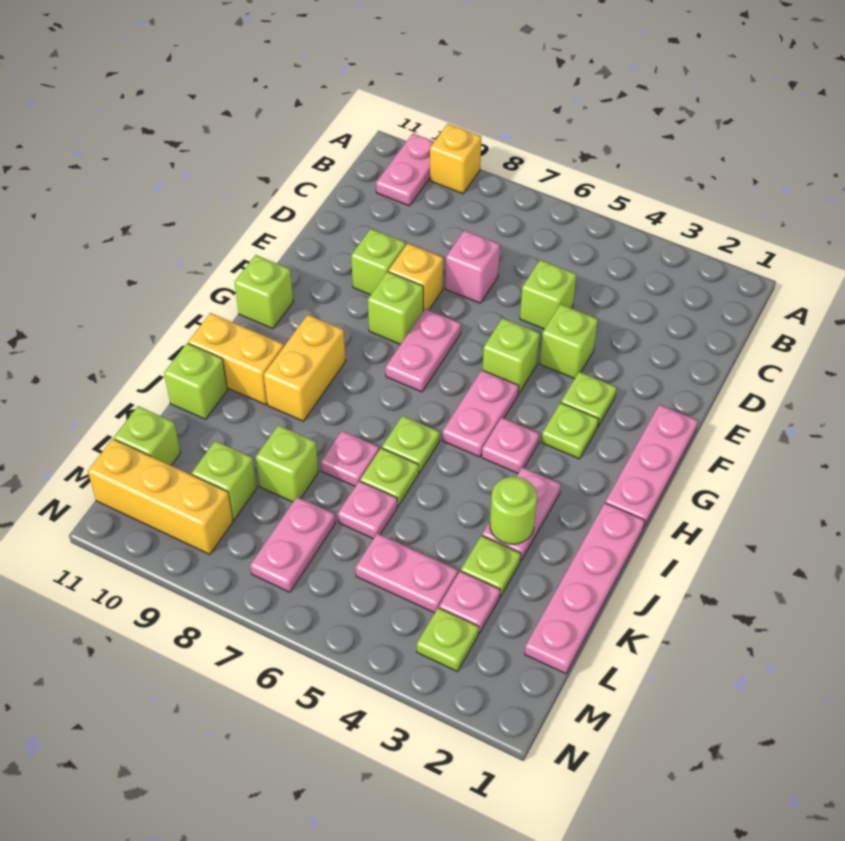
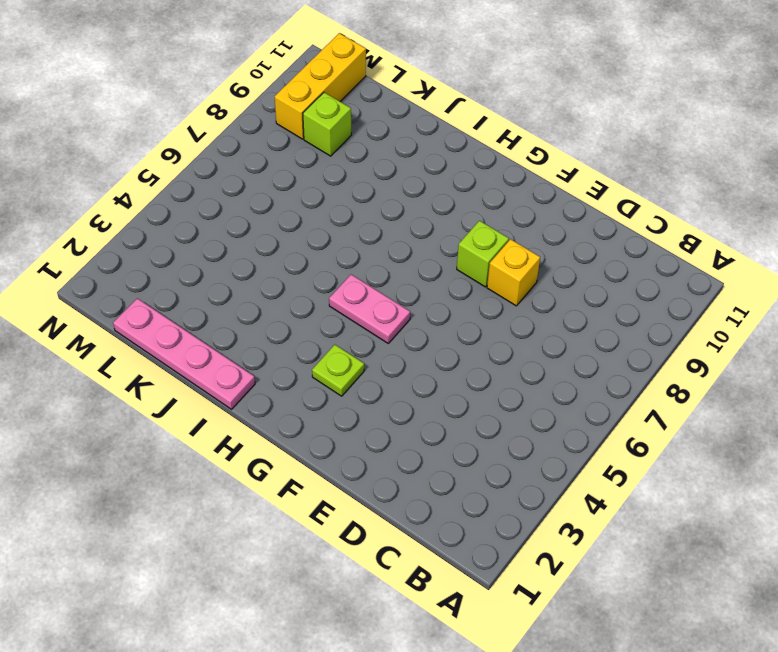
none -> yellow 1x1 brick [430,124,481,194]
none -> pink 1x2 plate [376,134,434,206]
none -> lime 1x1 brick [520,260,577,329]
none -> pink 1x1 brick [445,230,500,303]

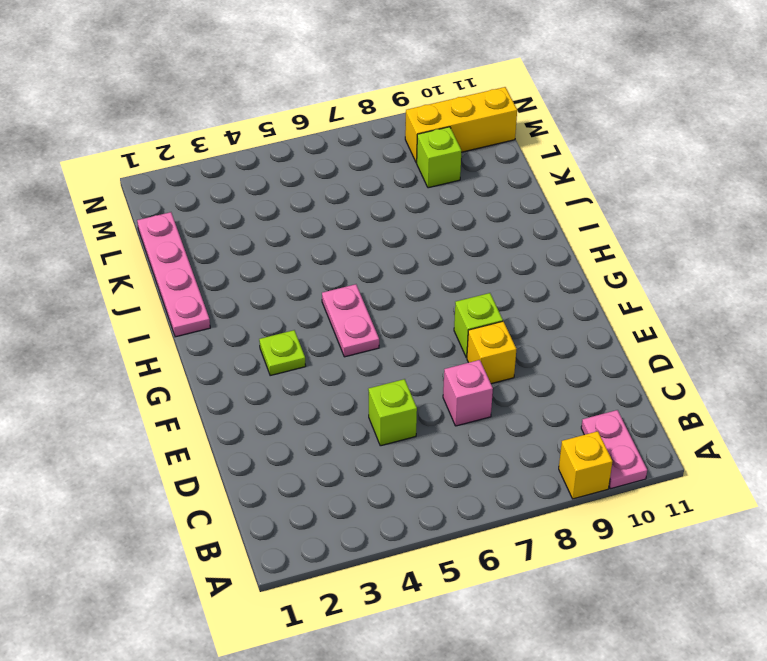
none -> lime 1x1 brick [540,304,598,379]
none -> lime 1x1 brick [351,229,406,295]
none -> pink 1x3 plate [605,405,698,528]
none -> lime 1x1 plate [561,372,617,426]

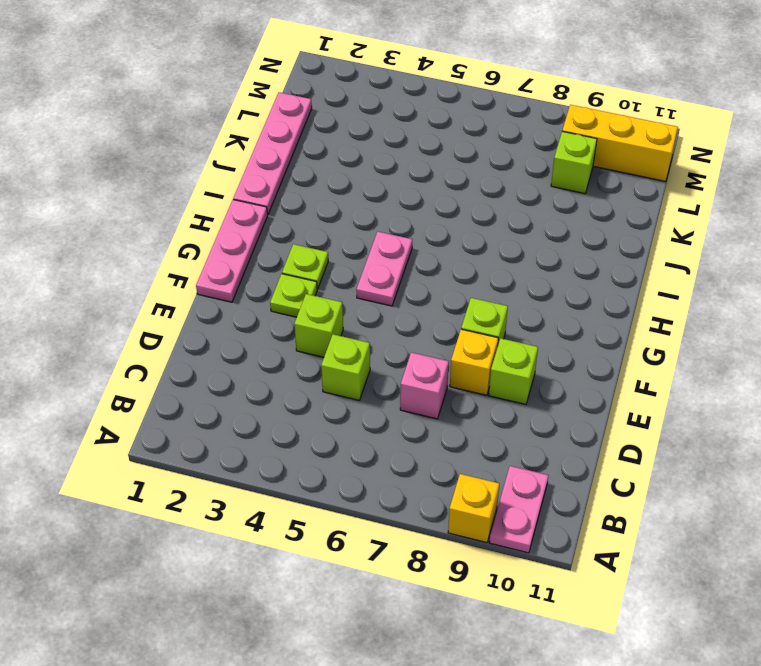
none -> lime 1x1 brick [483,318,540,394]
none -> pink 1x2 plate [386,309,461,392]
none -> lime 1x1 brick [234,255,293,329]
none -> pink 1x1 plate [482,418,539,473]

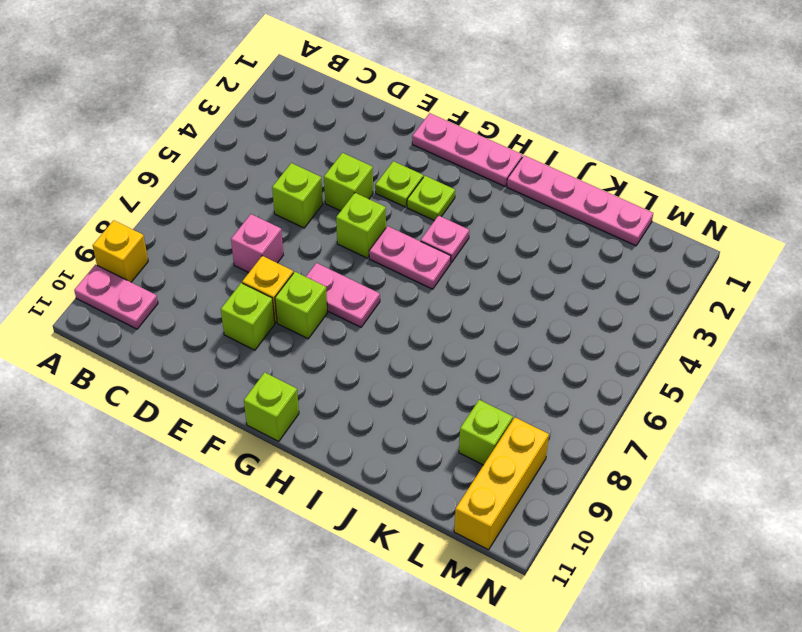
none -> yellow 1x2 brick [264,315,346,421]
none -> pink 1x2 plate [482,467,561,561]
none -> lime 1x1 plate [382,416,440,472]
none -> yellow 1x2 brick [188,313,284,405]

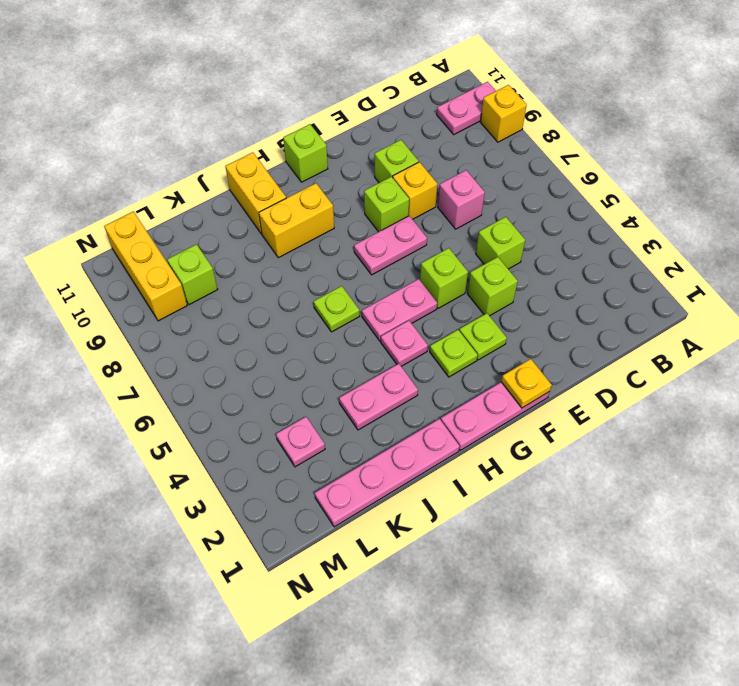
yellow 1x1 plate [501,359,552,408] -> none
none -> lime 1x1 plate [360,448,419,506]
none -> pink 1x1 plate [321,431,379,486]
none -> lime 1x1 brick [164,343,228,419]
none -> lime 1x1 plate [461,536,521,597]

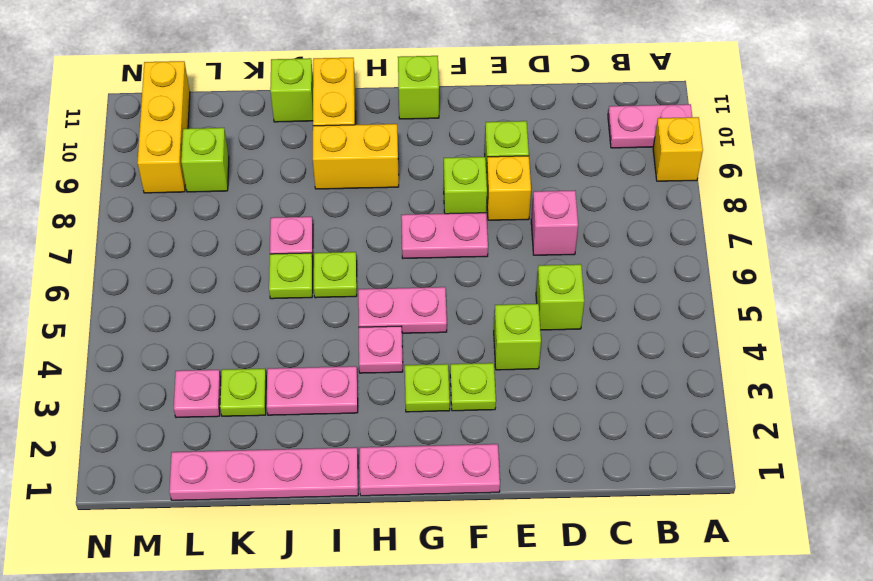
none -> lime 1x1 brick [483,318,540,394]
none -> pink 1x1 plate [338,481,397,539]
none -> lime 1x1 brick [256,425,319,502]
none -> pink 1x2 plate [356,534,458,613]

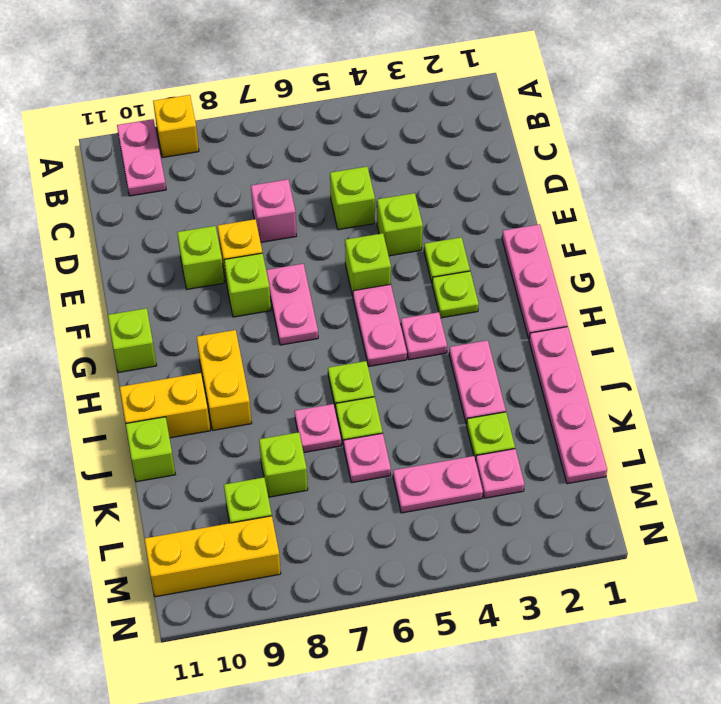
none -> pink 1x2 plate [250,497,335,592]
none -> lime 1x1 brick [114,406,181,465]
none -> lime 1x1 plate [417,608,479,672]
none -> lime 1x1 round brick [490,477,537,544]

